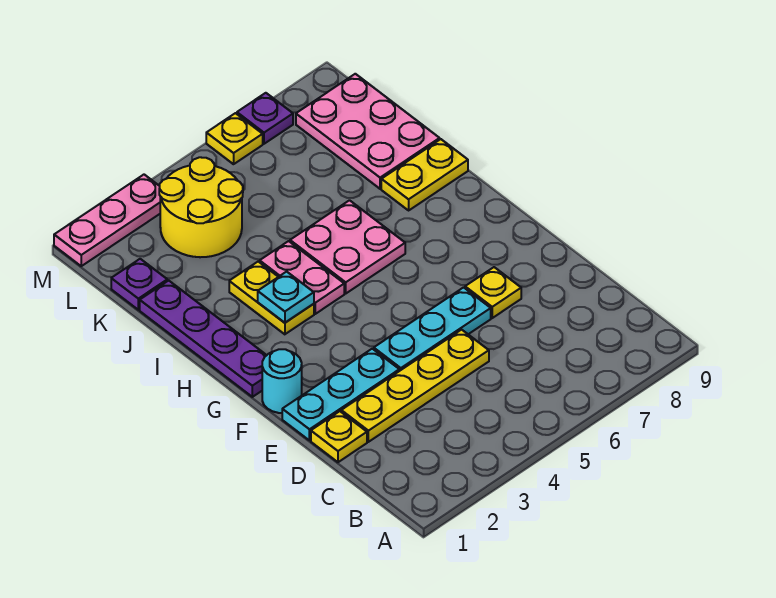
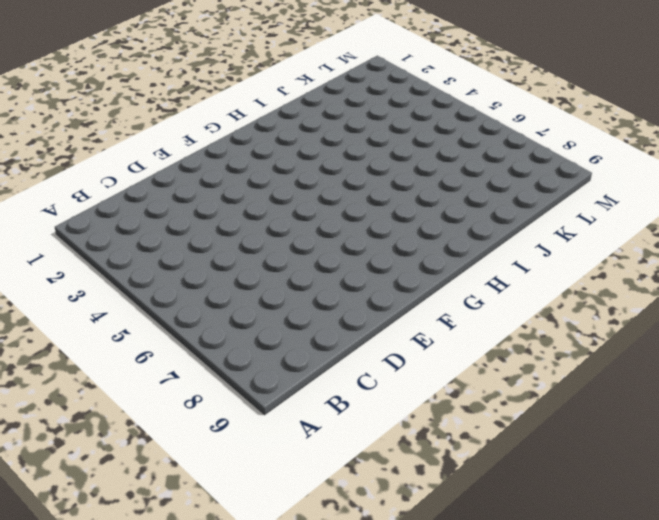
none -> yellow 1x1 plate [311,411,367,462]
none -> yellow 1x4 plate [341,330,489,442]
none -> cyan 1x3 plate [282,349,399,441]

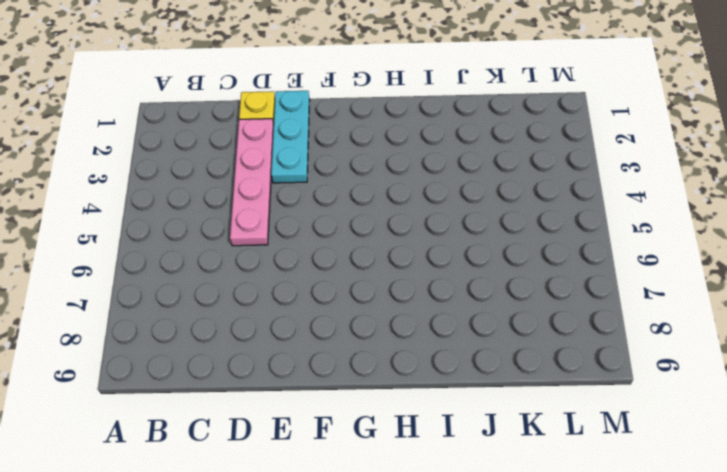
pink 1x4 plate [230,119,274,246] -> yellow 1x4 plate [341,330,489,442]
none -> cyan 1x3 plate [374,287,491,371]
none -> yellow 1x1 plate [465,267,521,318]
none -> cyan 1x1 round brick [262,349,302,413]

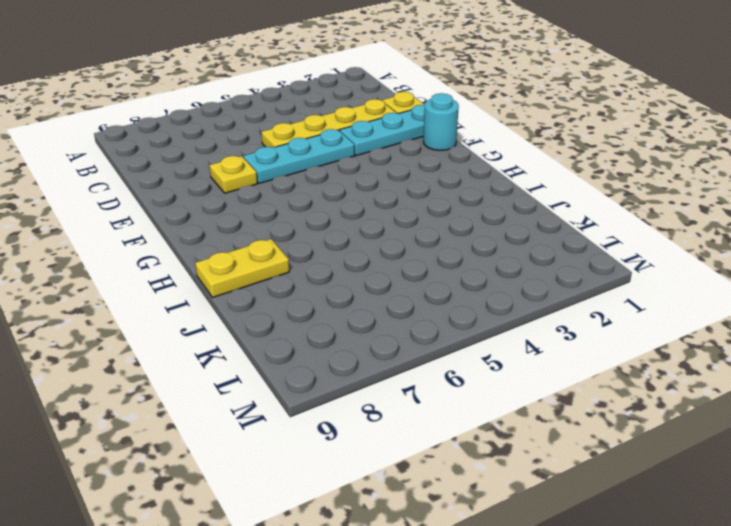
none -> purple 1x4 plate [140,281,267,397]
none -> yellow 1x2 plate [229,262,314,334]
none -> pink 1x2 plate [260,241,344,314]

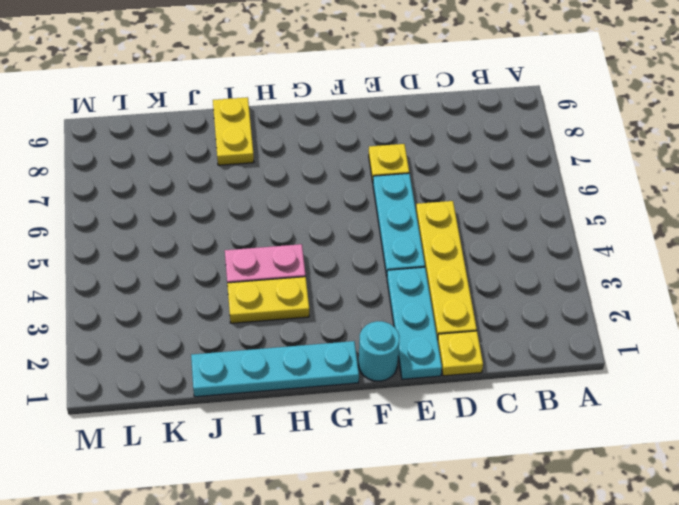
cyan 1x4 plate [191,341,359,397] -> purple 1x4 plate [140,281,267,397]
none -> pink 2x2 plate [290,200,405,293]
none -> pink 2x3 plate [296,74,440,189]
none -> purple 1x1 plate [111,259,167,310]

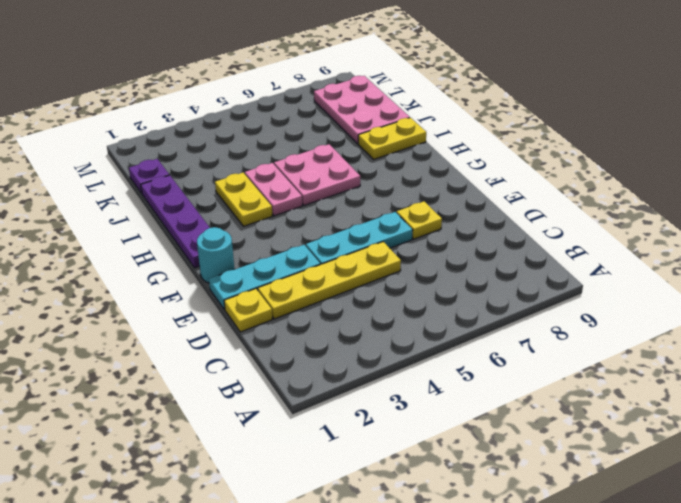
none -> yellow 2x2 round brick [159,157,243,257]
none -> pink 1x3 plate [54,175,160,266]
none -> yellow 1x1 plate [206,113,263,164]

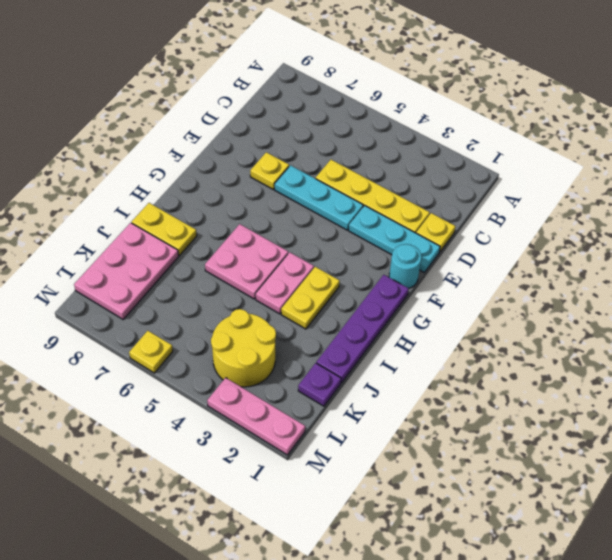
none -> purple 1x1 plate [237,93,293,144]
none -> cyan 1x1 plate [258,272,314,323]

